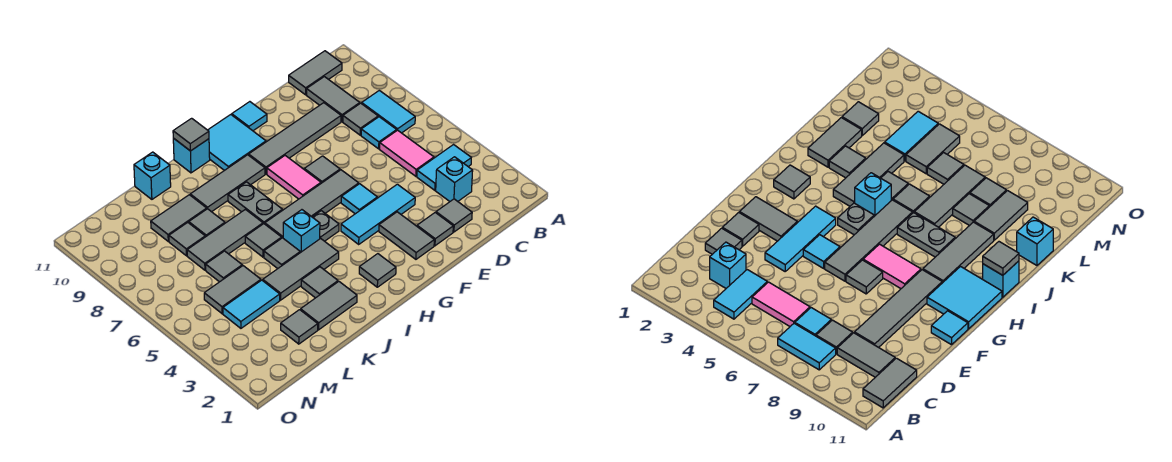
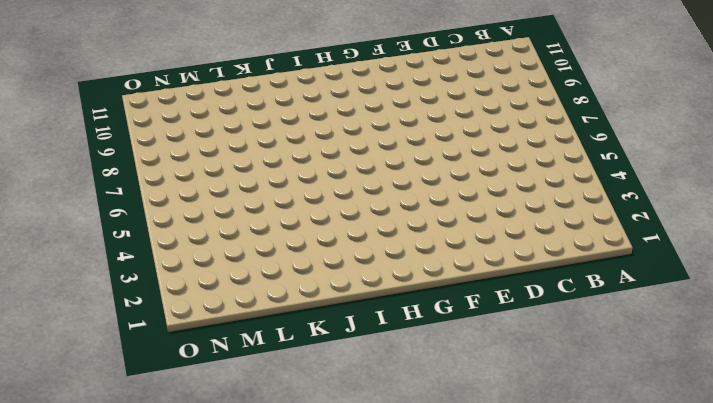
none -> cyan 1x2 tile [417,145,471,190]
none -> cyan 1x2 tile [362,90,415,133]
none -> grey 1x2 tile [289,51,342,95]
none -> cyan 1x1 brick [436,157,473,201]

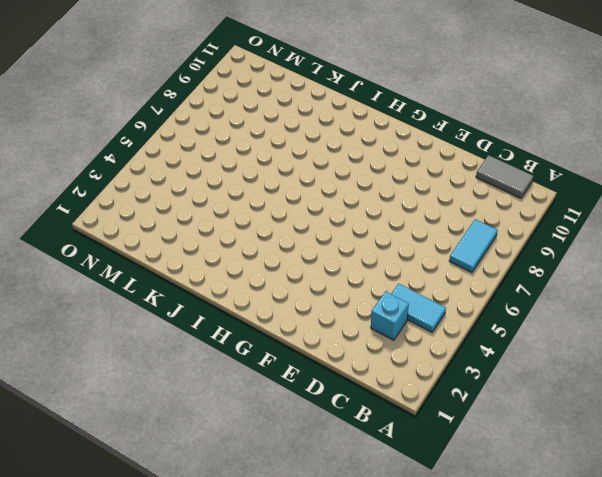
none -> pink 1x2 tile [380,130,434,176]
none -> cyan 1x1 tile [361,117,397,149]
none -> grey 1x1 tile [343,103,378,135]
none -> grey 1x2 tile [307,77,360,122]

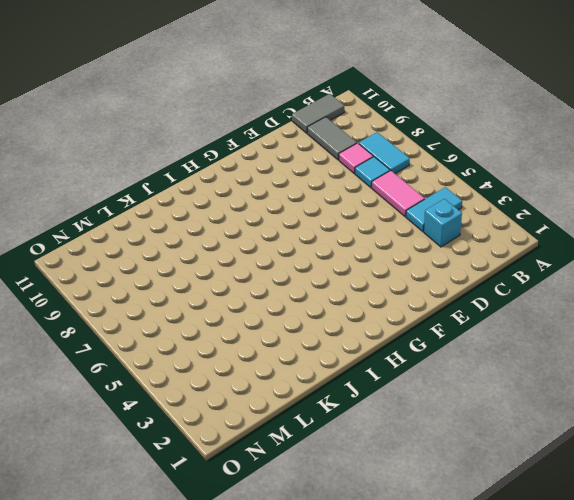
pink 1x1 tile [339,143,373,174] -> grey 1x1 tile [343,103,378,135]
none -> grey 1x1 tile [436,199,472,232]
none -> grey 1x4 tile [249,103,341,174]
none -> grey 1x1 tile [417,213,453,246]
none -> cyan 1x3 tile [341,184,415,244]

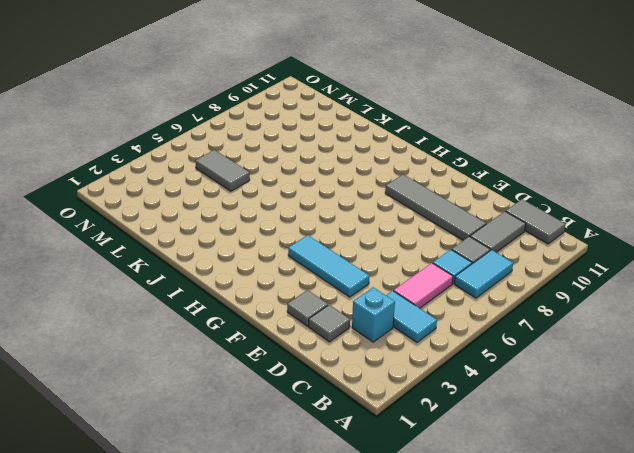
none -> grey 1x2 tile [379,212,434,259]
none -> cyan 1x1 tile [341,184,377,214]
none -> grey 1x4 tile [265,170,359,238]
none -> grey 1x1 tile [304,156,340,183]

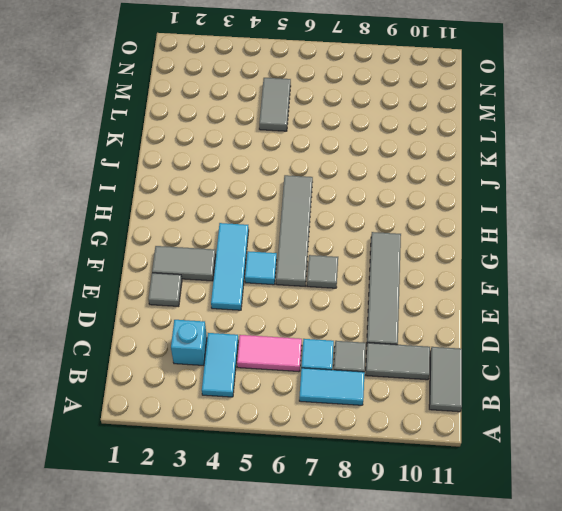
none -> grey 1x1 tile [436,199,472,232]
none -> cyan 1x1 tile [232,102,267,131]
none -> pink 1x2 tile [267,156,321,199]
none -> cyan 2x2 tile [208,115,266,171]

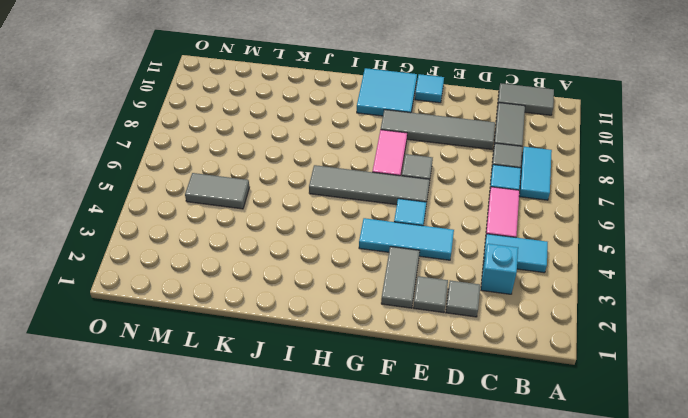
none -> grey 1x1 tile [359,254,396,287]
none -> grey 1x1 plate [313,211,339,241]
none -> grey 1x3 tile [190,155,265,212]
none -> grey 1x3 tile [263,239,339,300]

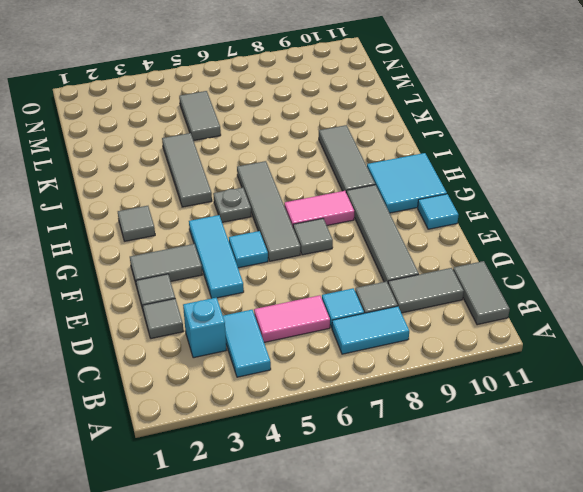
none -> cyan 1x1 brick [283,210,320,253]
none -> grey 1x2 plate [228,182,282,224]
none -> cyan 1x1 brick [173,138,210,173]
none -> grey 1x2 tile [301,282,357,330]

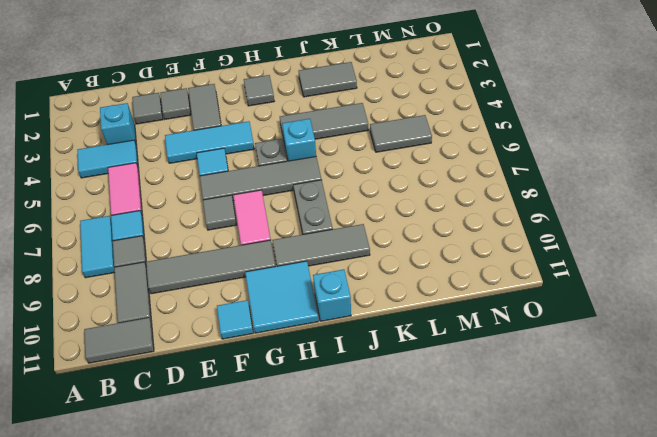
none -> grey 1x1 tile [301,267,338,298]
none -> grey 1x1 tile [264,238,300,269]
none -> grey 1x1 tile [245,224,282,257]
none -> grey 1x3 tile [187,209,263,270]

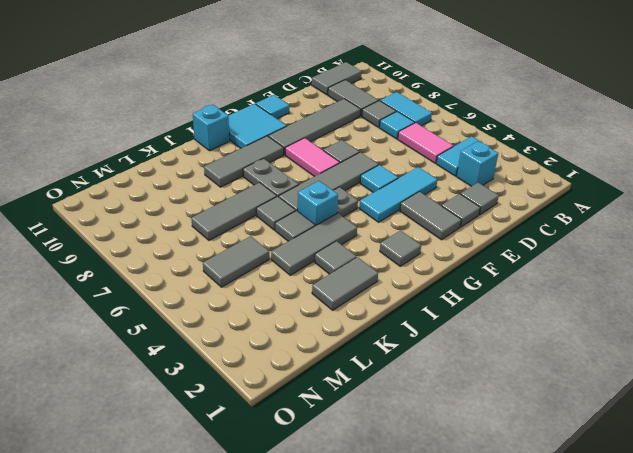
none -> grey 1x1 tile [189,209,225,237]
none -> grey 1x2 tile [151,195,207,241]
none -> cyan 1x1 brick [134,152,171,199]
none -> grey 1x1 tile [281,310,318,344]

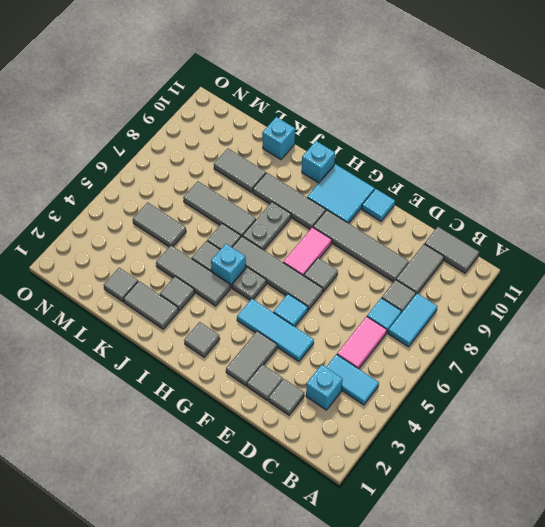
none -> grey 1x1 tile [189,209,225,237]
none -> cyan 1x2 tile [223,280,280,328]
none -> grey 1x1 tile [206,251,242,282]
none -> grey 1x1 tile [169,223,205,256]

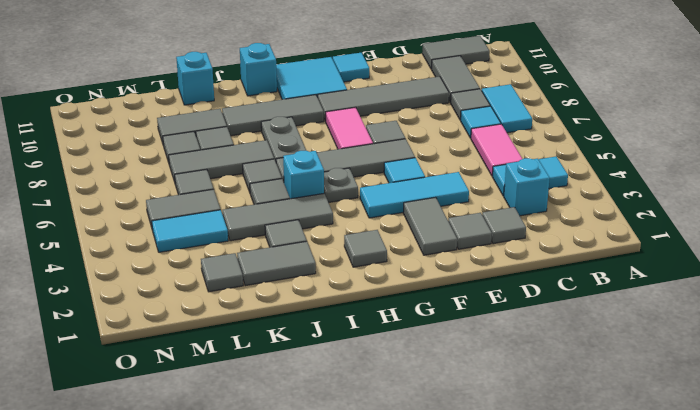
none -> grey 1x1 tile [173,118,209,151]

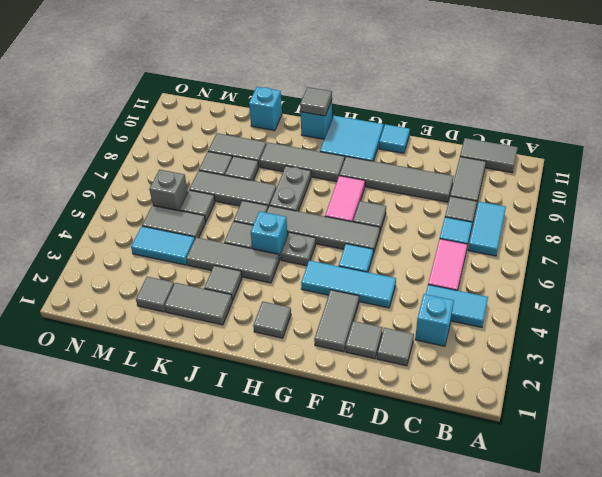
grey 1x1 brick [149,170,188,211] -> none

